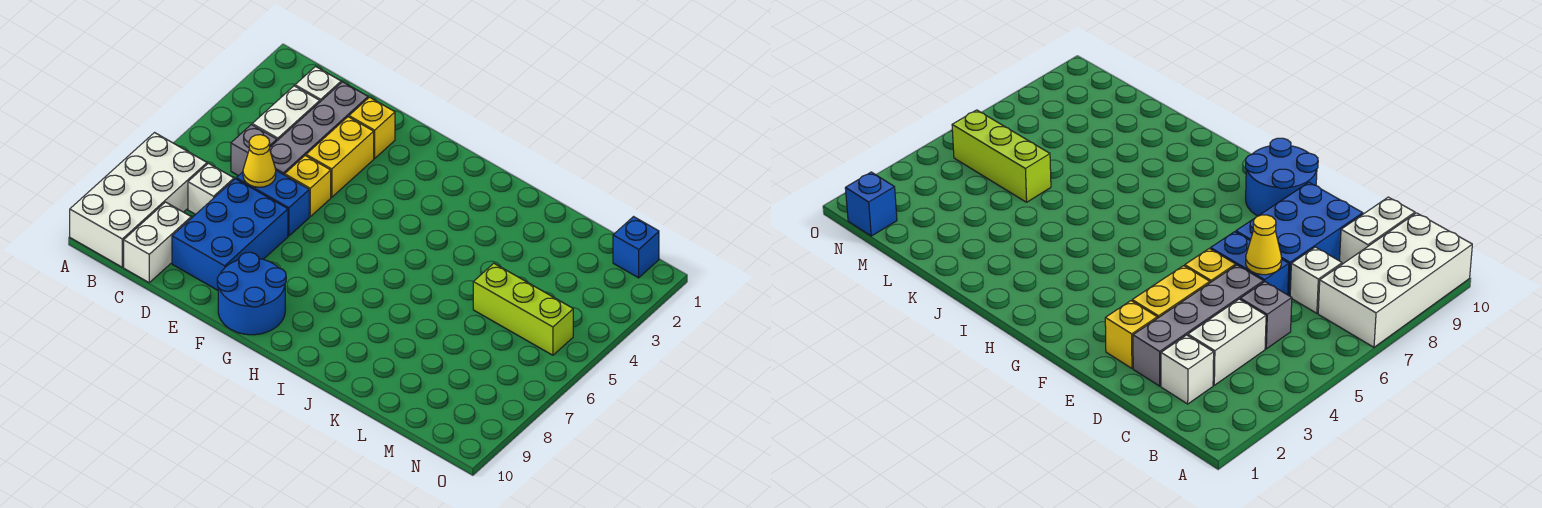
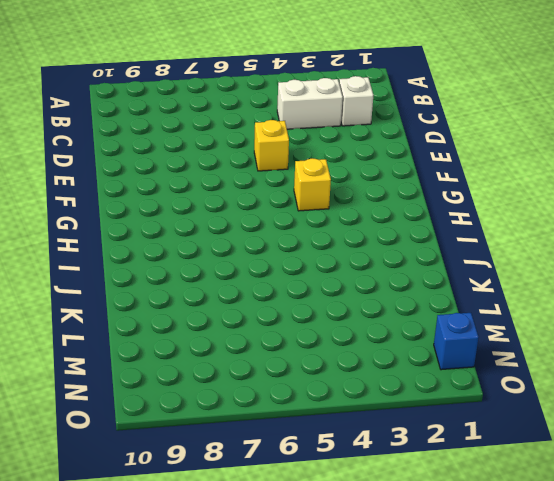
yellow 1x1 brick [294,158,331,211] -> yellow 1x1 brick moved to [349,97,395,158]
none -> white 2x4 brick [70,133,207,267]
none -> grey 1x1 brick [231,125,277,176]
none -> white 1x1 brick [188,163,234,214]

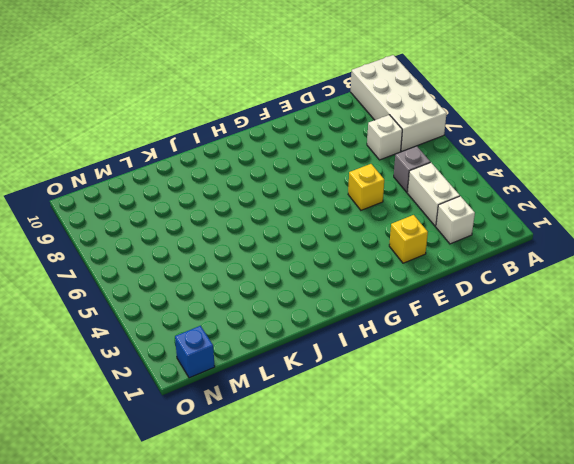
none -> white 1x2 brick [124,202,191,283]
none -> grey 1x4 brick [270,82,368,175]
none -> blue 1x2 brick [236,171,309,236]

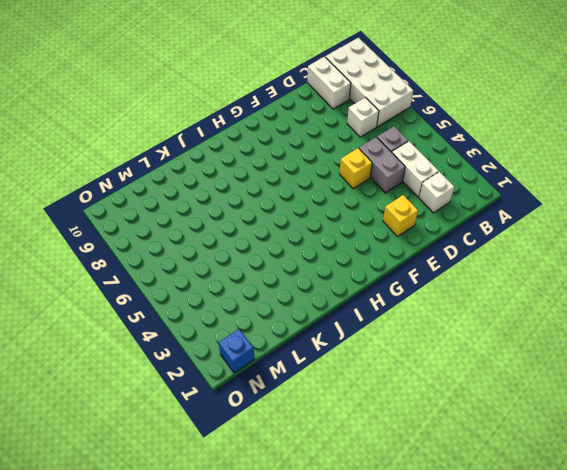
grey 1x2 brick [359,137,405,193] -> grey 1x4 brick [270,82,368,175]
none -> blue 1x2 brick [236,171,309,236]
none -> blue 2x3 brick [172,179,288,290]
none -> yellow 1x2 brick [306,117,374,197]

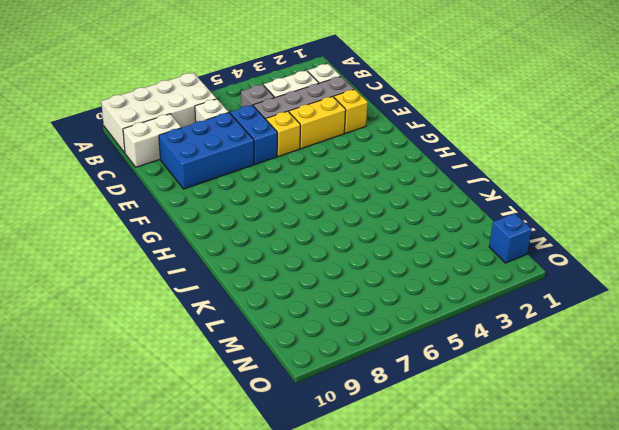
none -> blue 2x2 round brick [217,252,286,335]
none -> lime 1x3 brick [473,263,573,355]
none -> yellow 1x1 cone [243,135,276,187]

